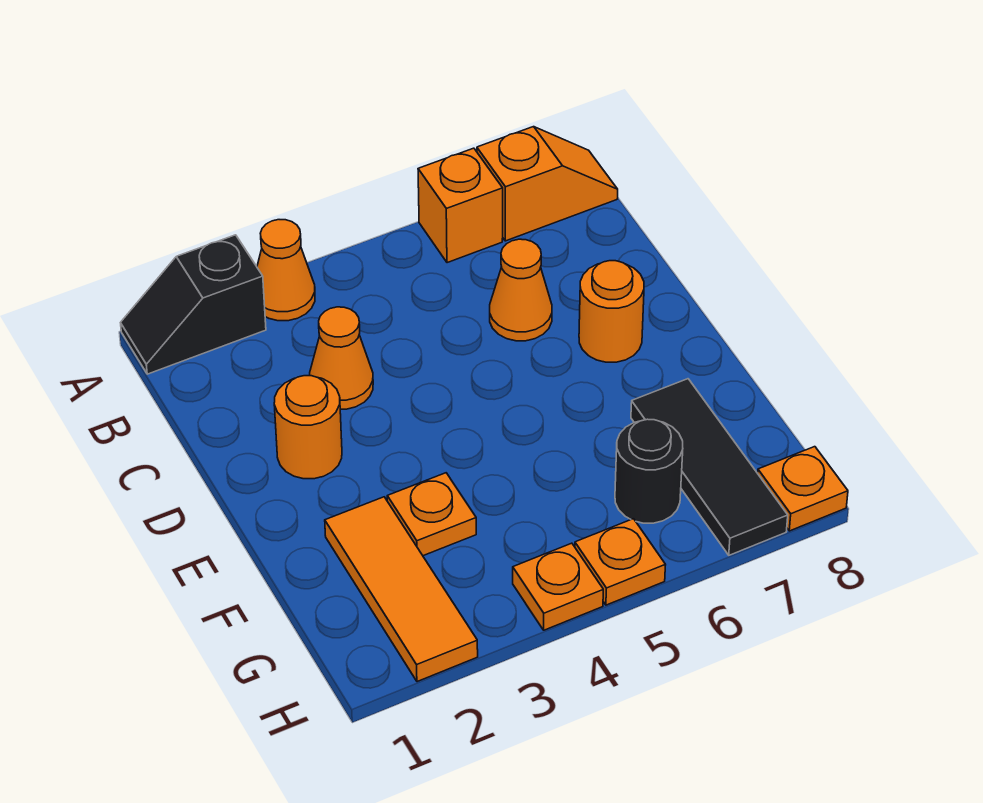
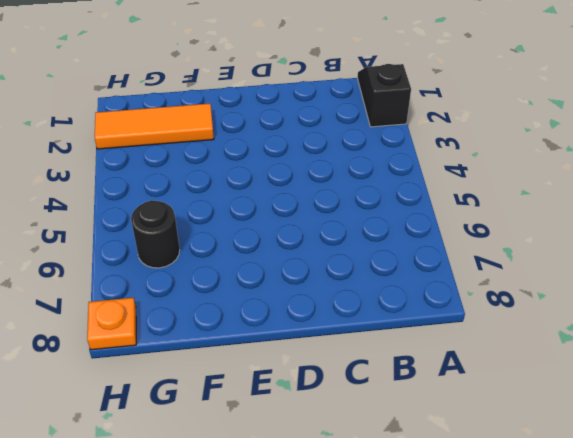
none -> orange 1x1 cone [257,220,315,321]
none -> orange 1x1 brick [418,148,503,263]
none -> orange 1x2 slope [477,127,618,241]

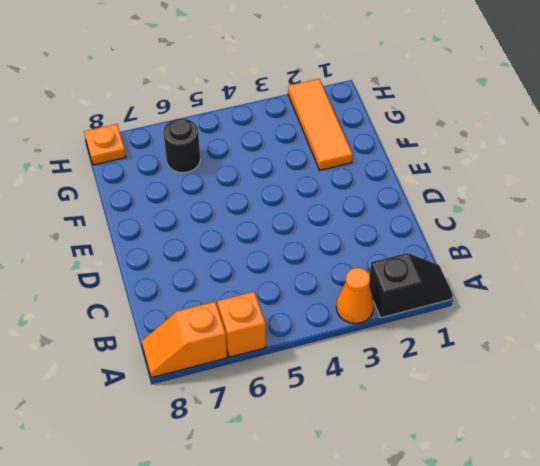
none -> orange 1x1 cone [309,307,373,409]
none -> orange 1x1 cone [490,239,552,341]
none -> orange 1x1 round brick [274,376,342,479]

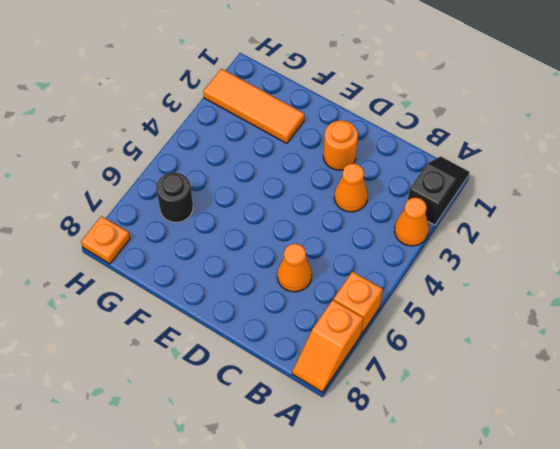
none -> orange 1x1 round brick [579,261,644,362]
none -> orange 1x1 plate [387,473,476,556]
none -> black 1x3 tile [631,379,788,555]

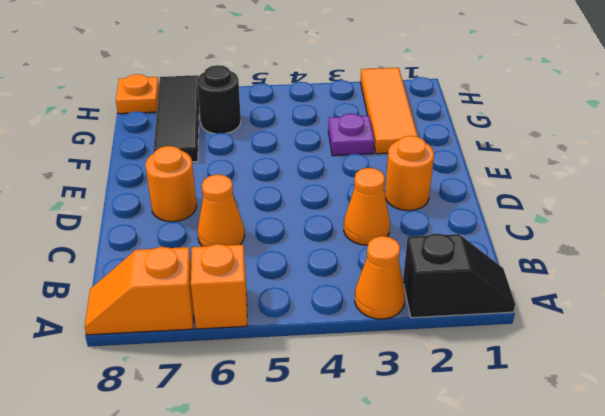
purple 1x1 plate [328,113,374,156] -> orange 1x1 plate [387,473,476,556]
none -> orange 1x1 plate [513,543,603,630]
none -> orange 1x1 plate [575,519,665,605]

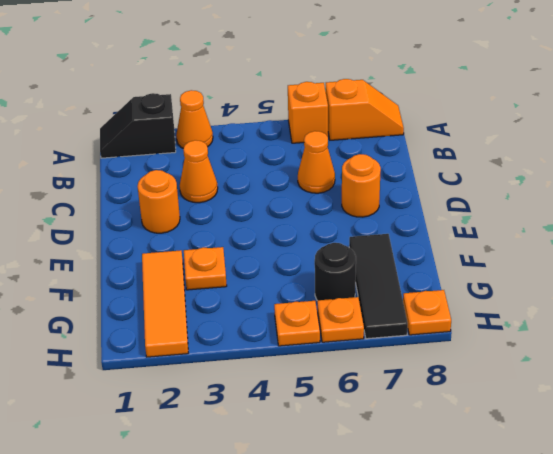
orange 1x1 plate [317,297,364,342] -> orange 1x1 plate moved to [513,543,603,630]

